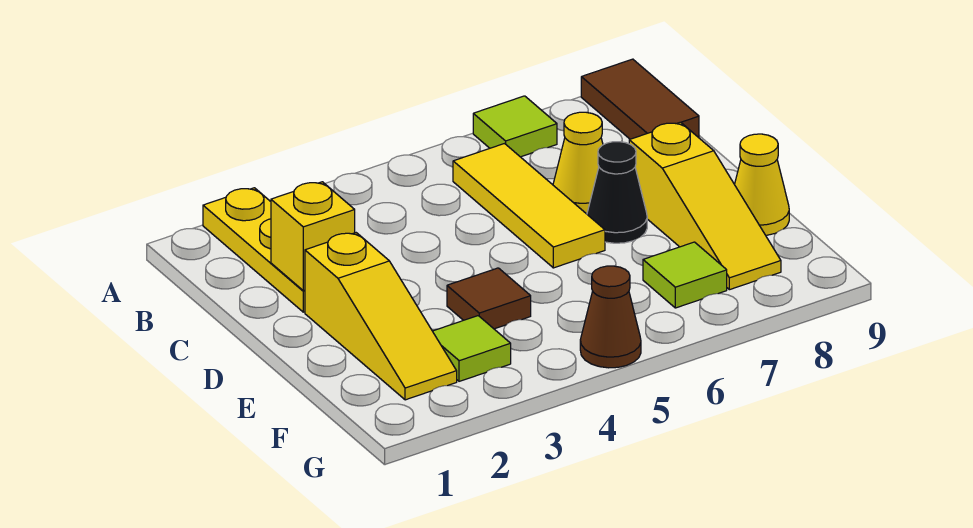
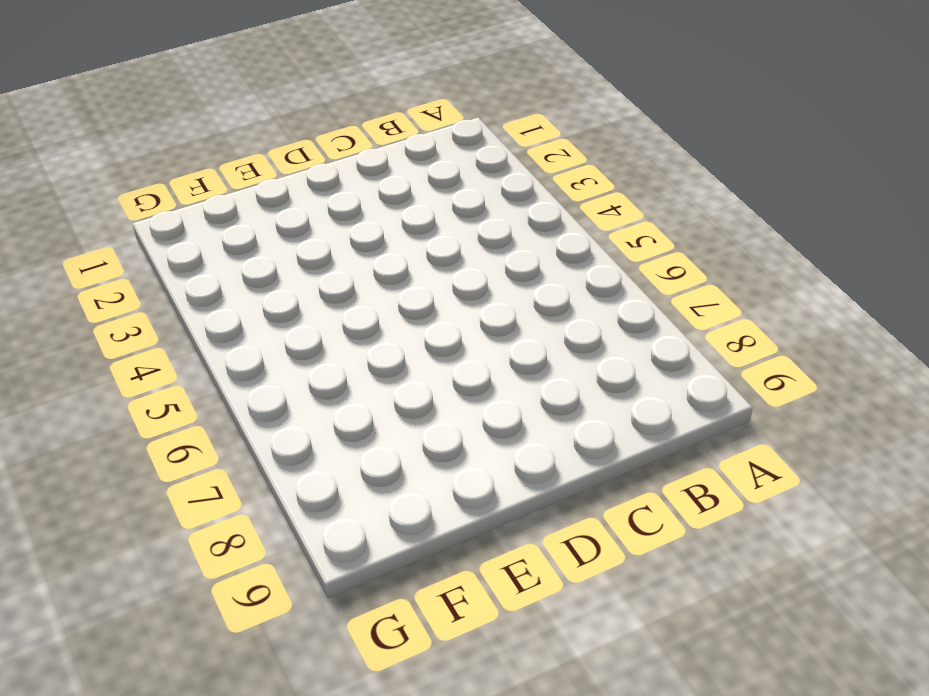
none -> yellow 1x3 plate [203,188,305,312]
none -> lime 1x1 tile [473,96,557,157]
none -> brown 1x2 tile [581,59,699,139]

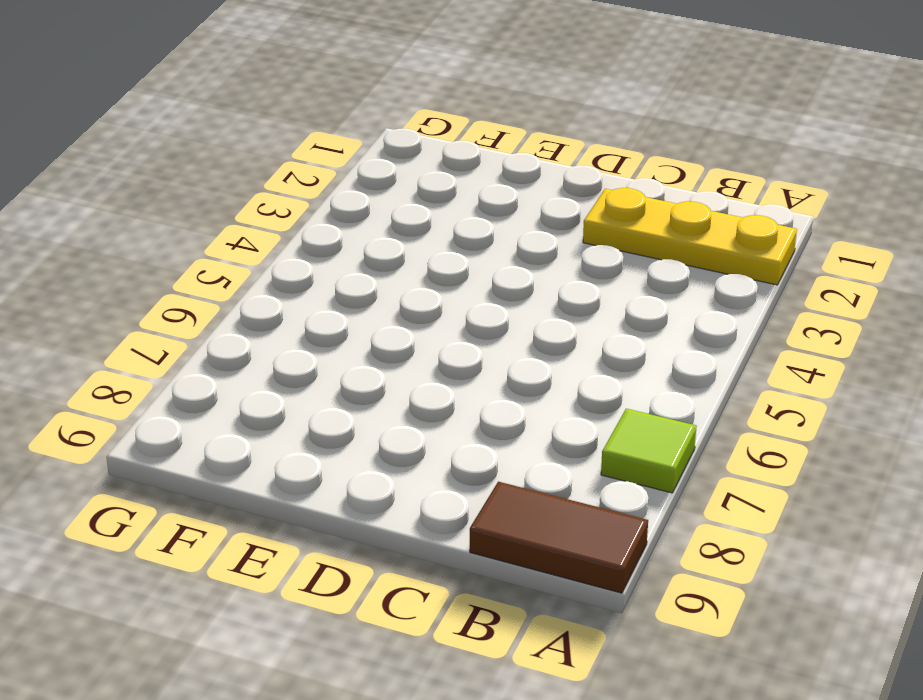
none -> yellow 1x3 tile [453,144,605,268]
none -> yellow 1x1 cone [553,112,603,214]
none -> yellow 1x3 slope [305,233,457,400]

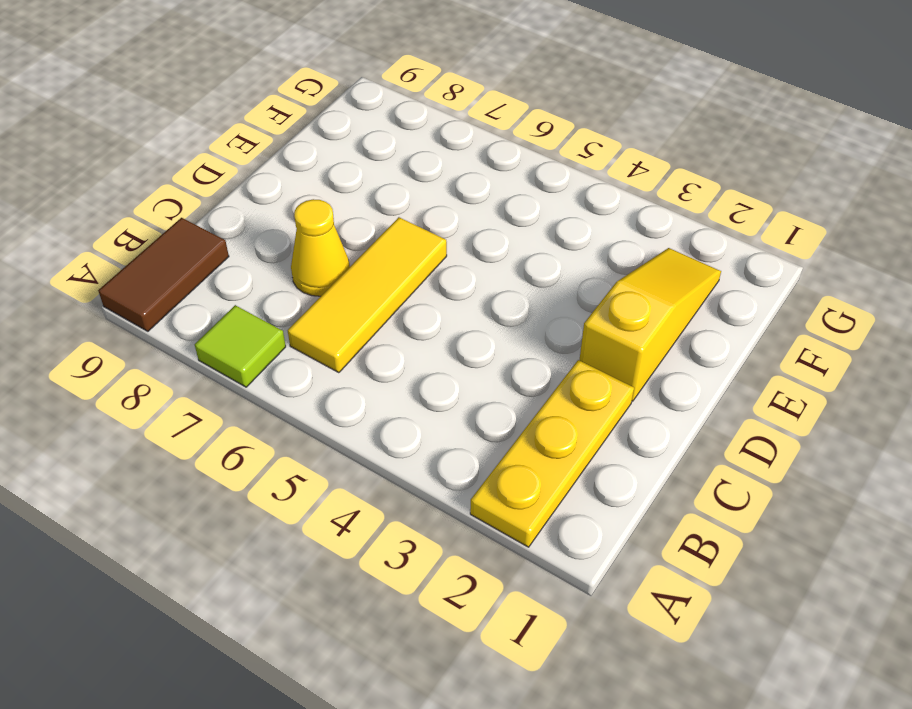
none -> black 1x1 cone [587,142,647,243]
none -> yellow 1x3 slope [629,122,781,290]
none -> brown 1x1 tile [447,268,531,329]

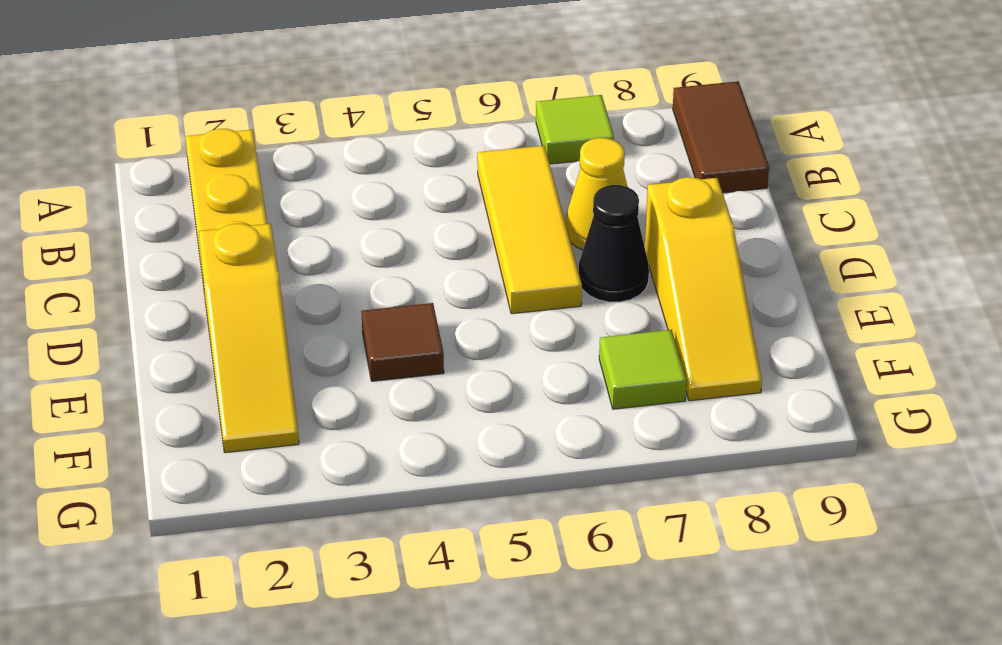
none -> yellow 1x1 cone [735,134,789,235]
none -> lime 1x1 tile [433,316,511,381]
none -> brown 1x1 cone [580,266,641,368]

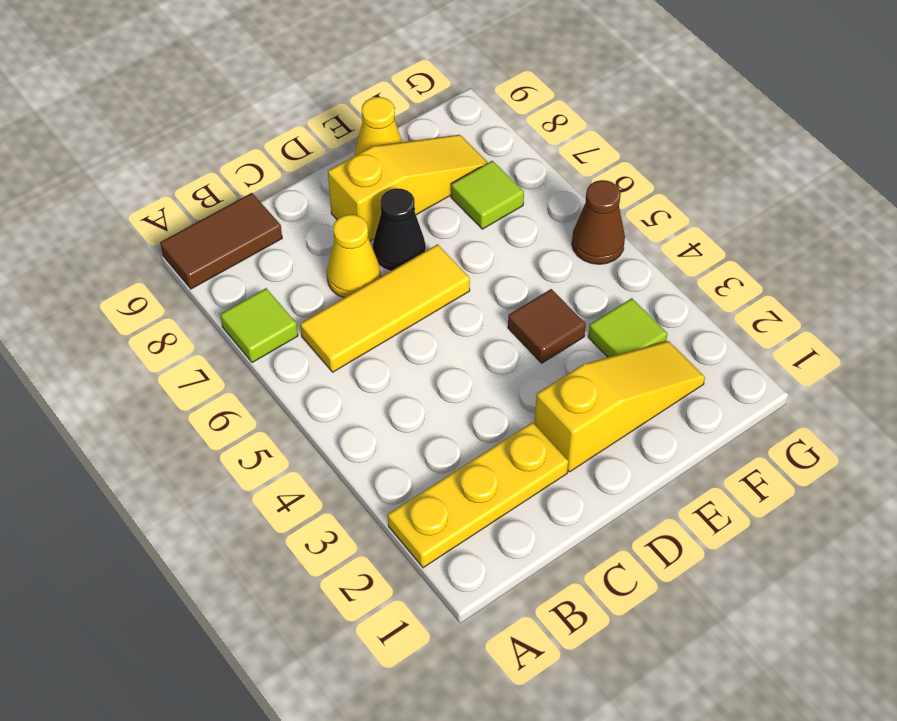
none -> yellow 1x1 brick [271,182,355,291]

